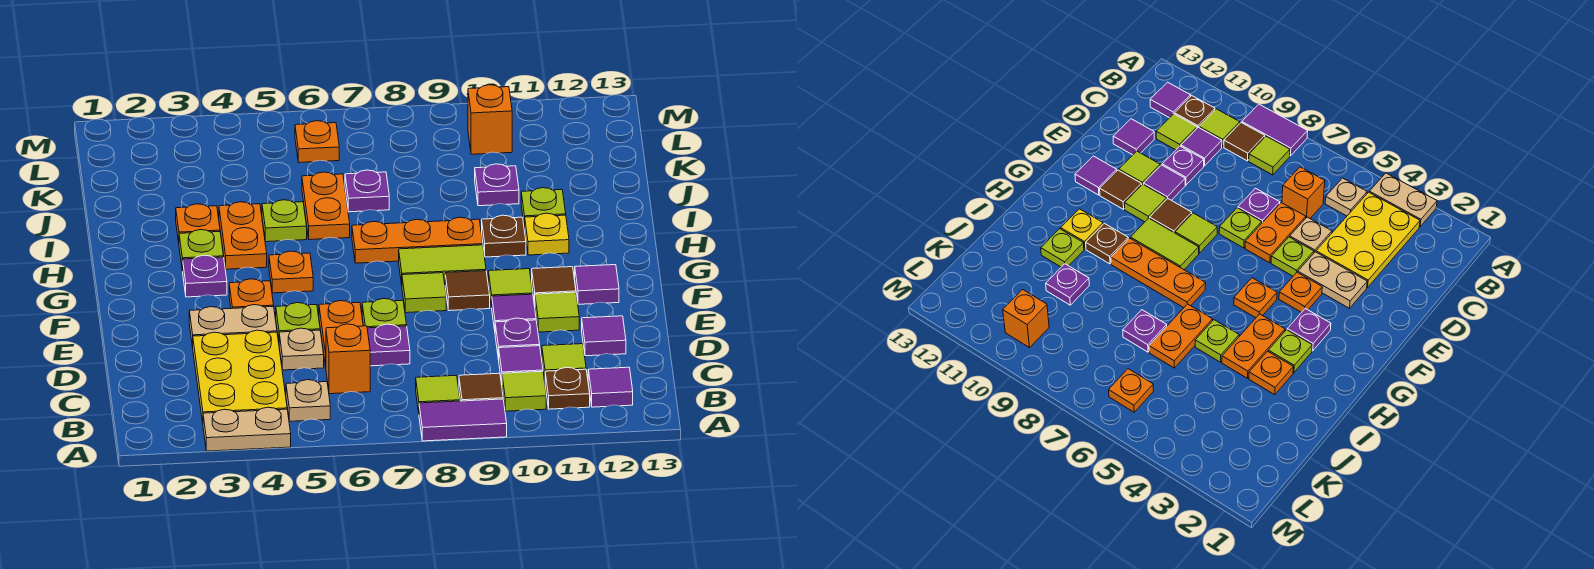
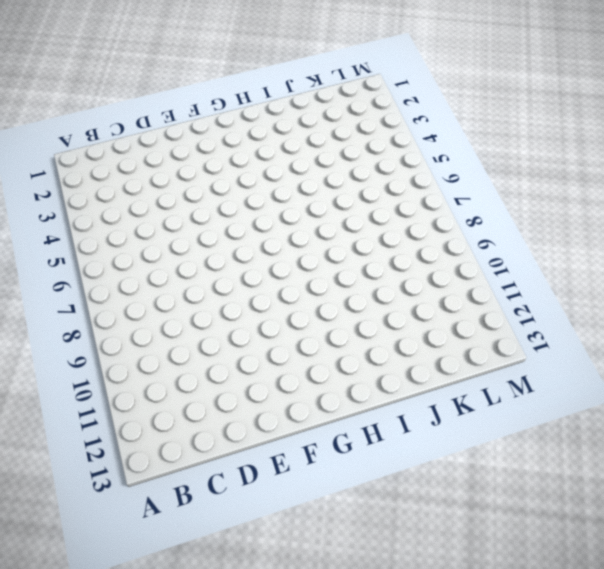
none -> tan 1x2 plate [203,407,291,451]
none -> purple 1x2 tile [419,399,507,441]
none -> yellow 2x3 plate [193,330,287,422]
none -> tan 1x1 plate [286,380,330,421]

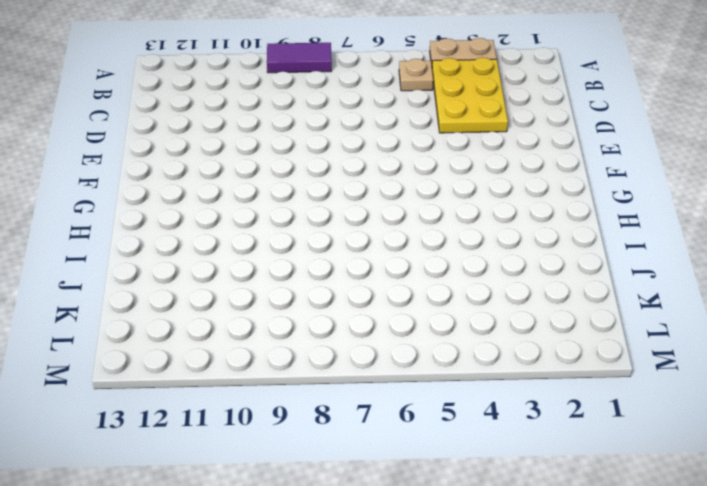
none -> lime 1x1 tile [416,375,460,412]
none -> brown 1x1 tile [459,373,503,401]
none -> lime 1x1 tile [502,371,546,411]
none -> brown 1x1 plate [545,367,590,409]

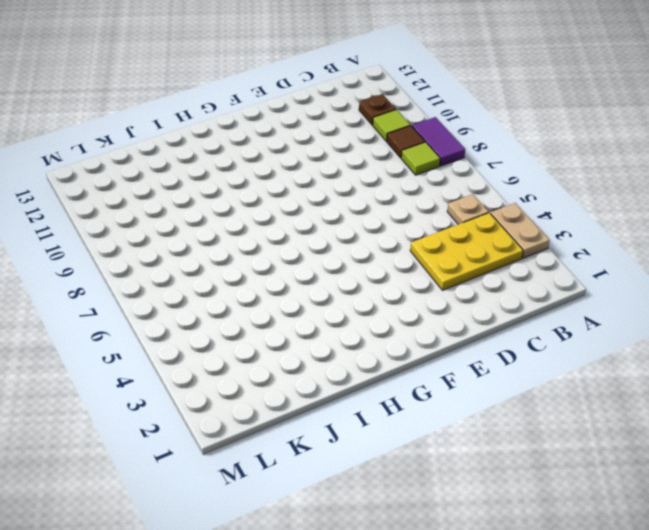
none -> purple 1x1 tile [588,367,633,407]
none -> orange 1x1 brick [326,324,370,394]
none -> purple 1x1 tile [499,346,543,383]
none -> lime 1x1 tile [542,344,586,379]

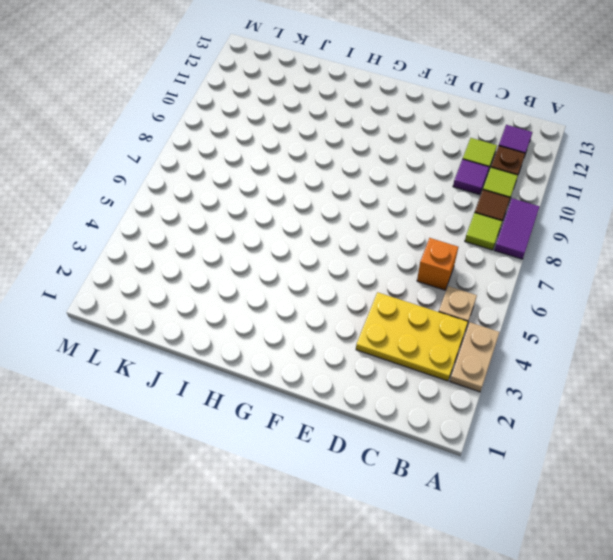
none -> tan 1x1 plate [279,328,324,370]
none -> orange 1x2 plate [319,301,363,366]
none -> purple 1x1 plate [367,324,410,366]
none -> purple 1x1 plate [495,318,540,360]

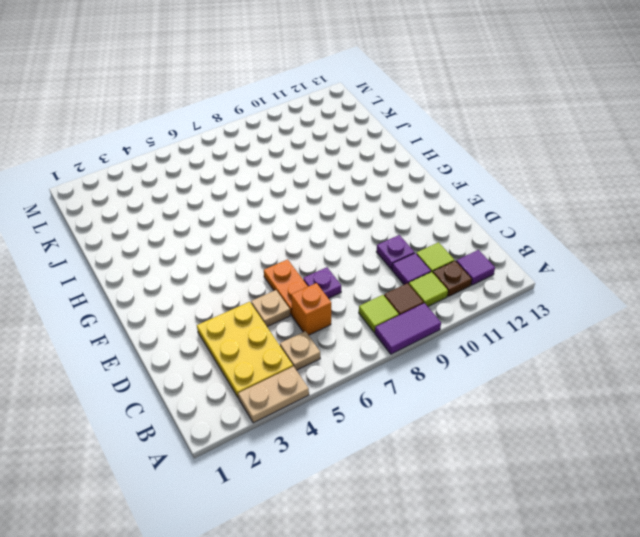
none -> purple 1x1 tile [582,316,626,356]
none -> tan 1x2 plate [189,305,277,347]
none -> lime 1x1 plate [276,303,320,340]
none -> lime 1x1 plate [362,299,407,328]

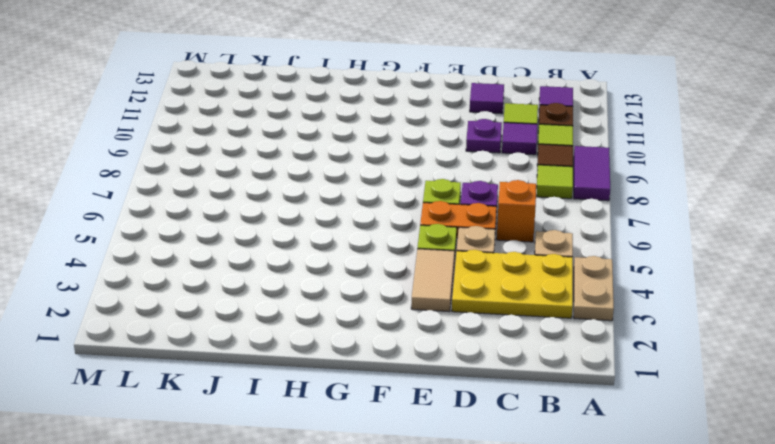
tan 1x2 tile [411,249,455,312] -> tan 1x2 plate [189,305,277,347]
none -> purple 1x1 tile [492,294,536,330]
none -> lime 1x1 tile [535,292,579,332]
none -> orange 1x1 plate [229,279,274,309]
none -> lime 1x1 tile [402,273,446,313]

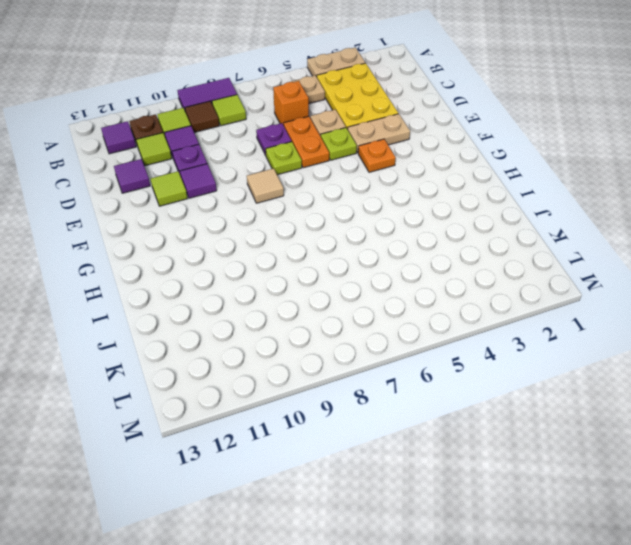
tan 1x1 tile [247,168,284,203] -> lime 1x1 tile [402,273,446,313]
none -> brown 1x1 tile [445,271,490,311]
none -> lime 1x1 tile [488,269,533,307]
none -> brown 1x1 tile [532,267,576,304]
none -> purple 1x1 tile [575,265,619,304]

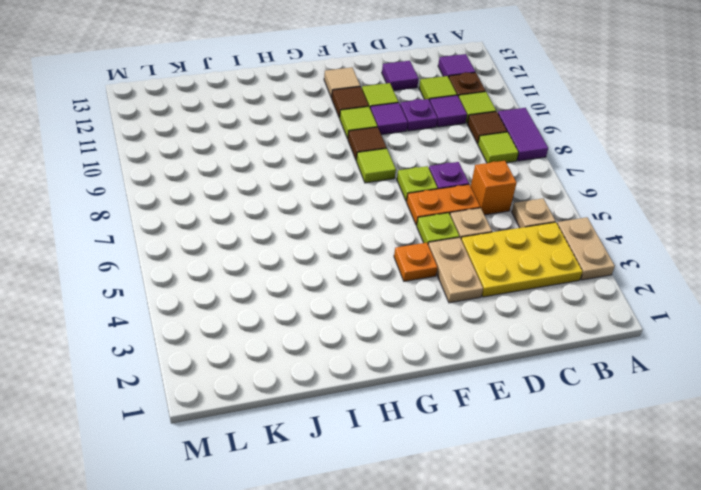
tan 1x1 tile [324,67,360,98] -> purple 1x1 tile [575,265,619,304]
none -> purple 1x1 plate [183,255,227,297]
none -> orange 1x1 plate [269,251,313,293]
none -> lime 1x2 tile [399,245,486,284]
none -> lime 1x1 plate [179,230,224,271]

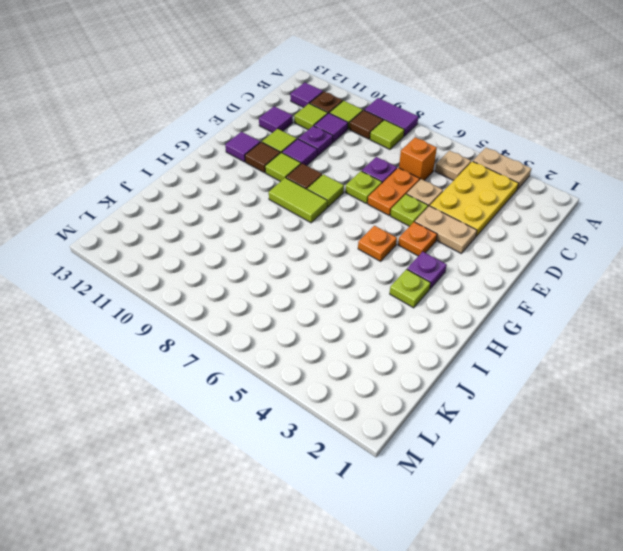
none -> orange 1x2 plate [219,202,267,269]
none -> orange 1x3 plate [352,217,483,263]
none -> brown 1x1 plate [482,215,526,257]
none -> yellow 1x1 plate [525,213,569,255]

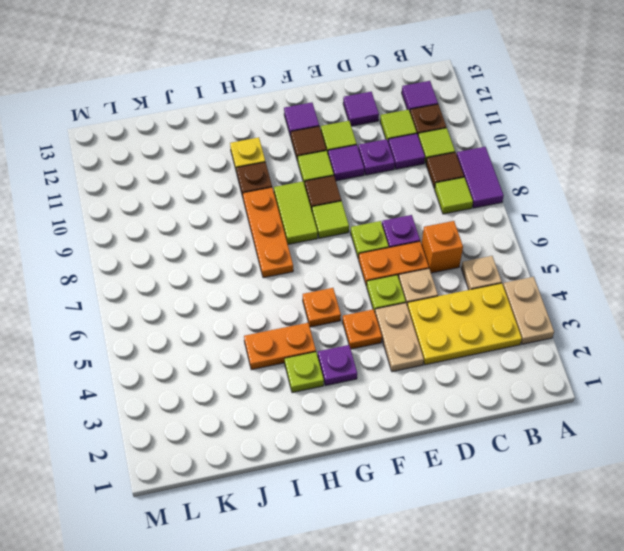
none -> orange 1x1 plate [176,204,220,242]
none -> lime 1x1 plate [262,200,307,242]
none -> orange 1x2 plate [302,172,350,240]
none -> lime 1x1 plate [521,188,566,229]

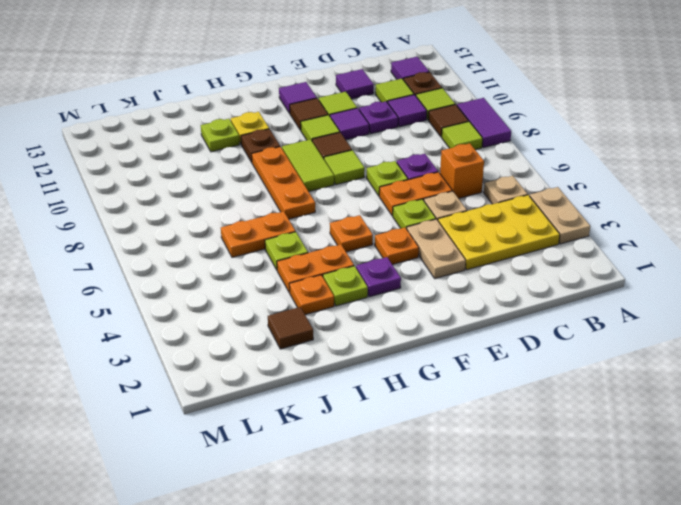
brown 1x1 tile [268,307,313,349] -> none
none -> purple 1x1 plate [345,170,389,212]
none -> purple 1x1 plate [475,164,519,206]
none -> orange 1x1 plate [295,121,339,162]
none -> orange 1x1 brick [468,85,512,154]

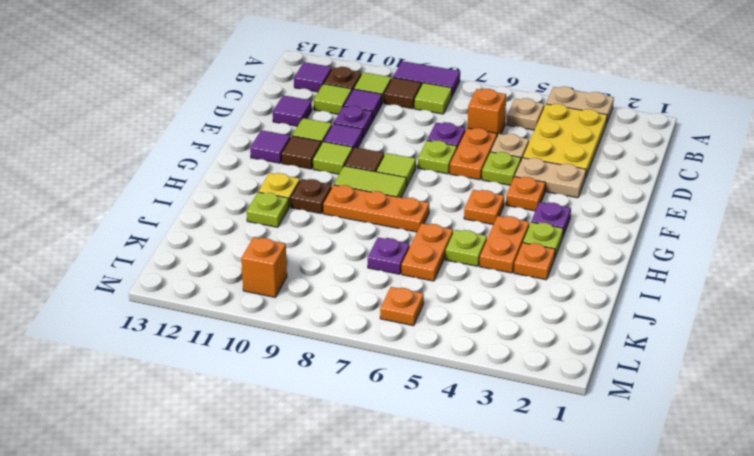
none -> purple 1x1 plate [475,164,519,206]

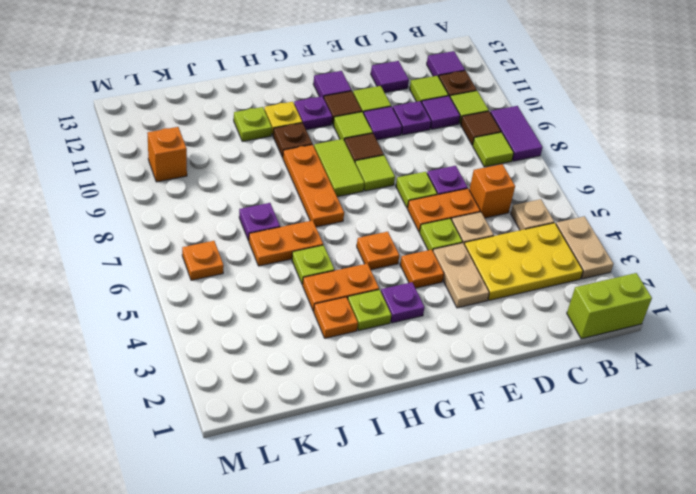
lime 1x2 brick [567,273,652,339] -> none
purple 1x1 plate [294,96,332,130] -> purple 1x1 plate moved to [475,164,519,206]

